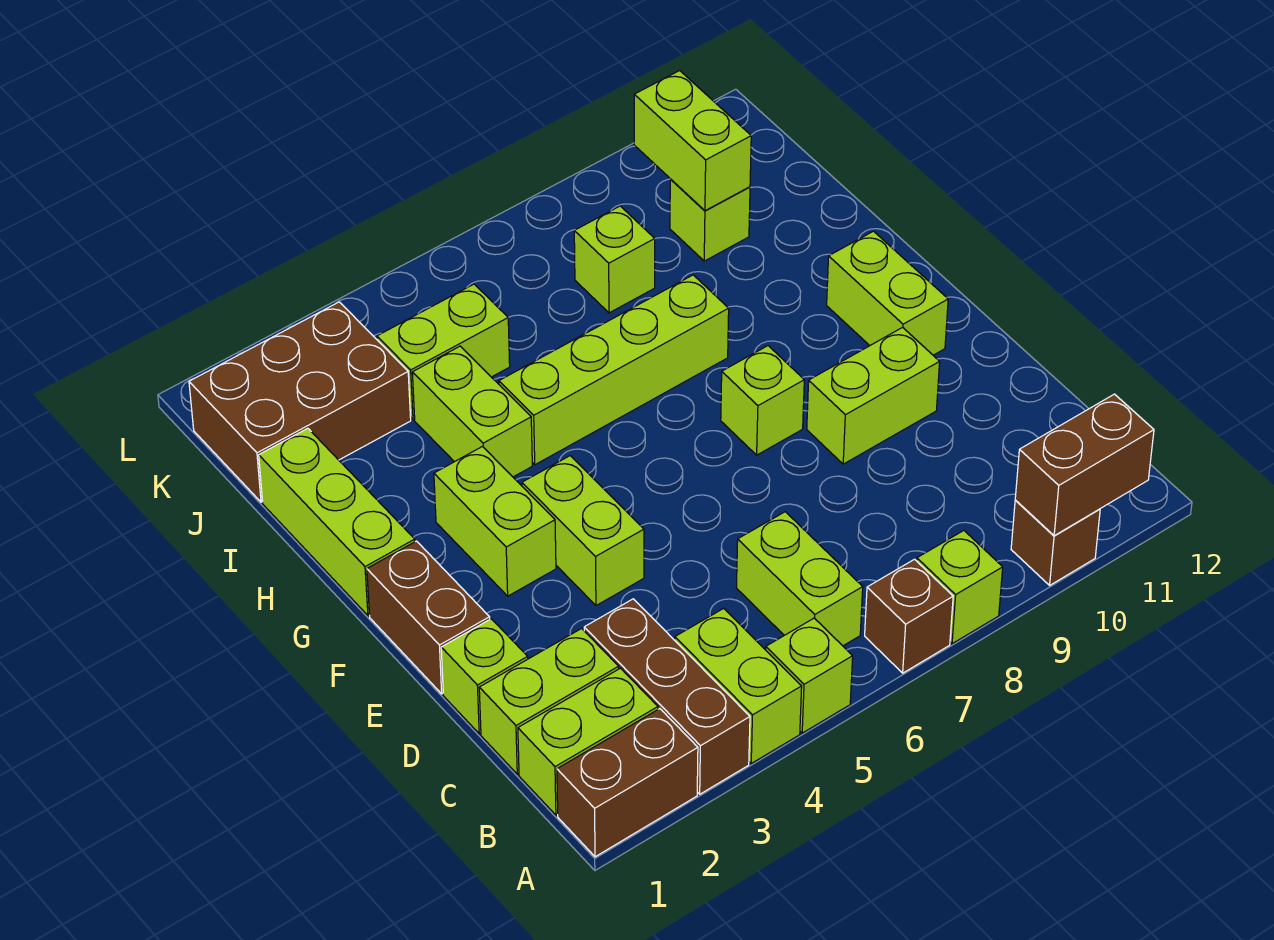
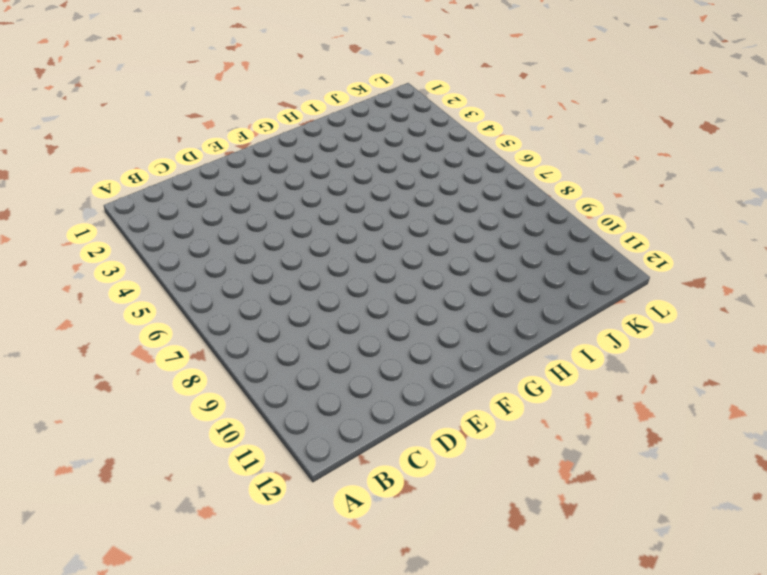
none -> brown 1x2 brick [557,709,698,857]
none -> brown 1x3 brick [584,599,750,794]
none -> lime 1x2 brick [675,608,802,763]

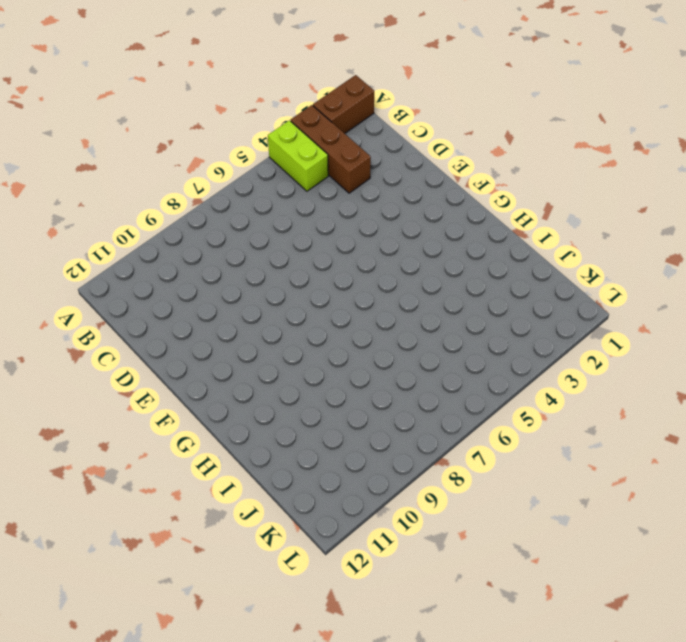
none -> lime 1x1 brick [766,618,853,733]
none -> brown 1x1 brick [865,559,953,673]
none -> lime 1x1 brick [917,531,1003,644]

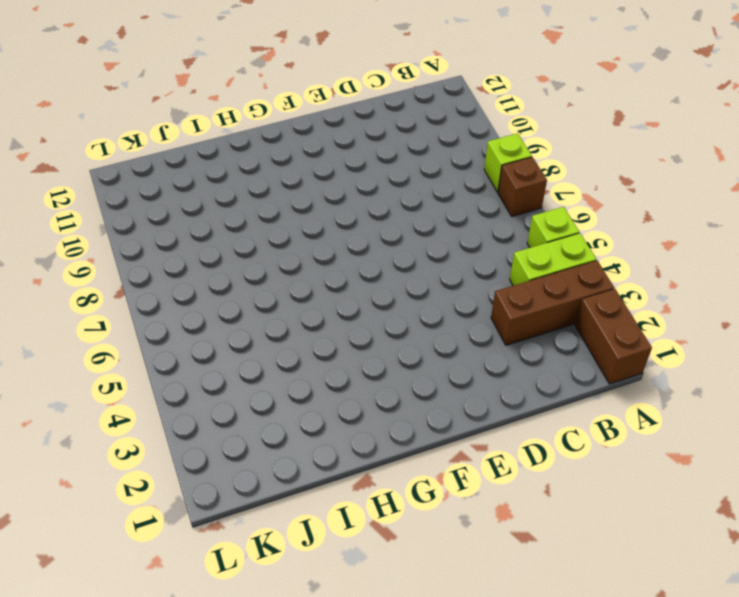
none -> brown 1x1 brick [1011,500,1100,585]
none -> lime 1x2 brick [518,668,658,815]
none -> lime 1x2 brick [736,512,863,646]

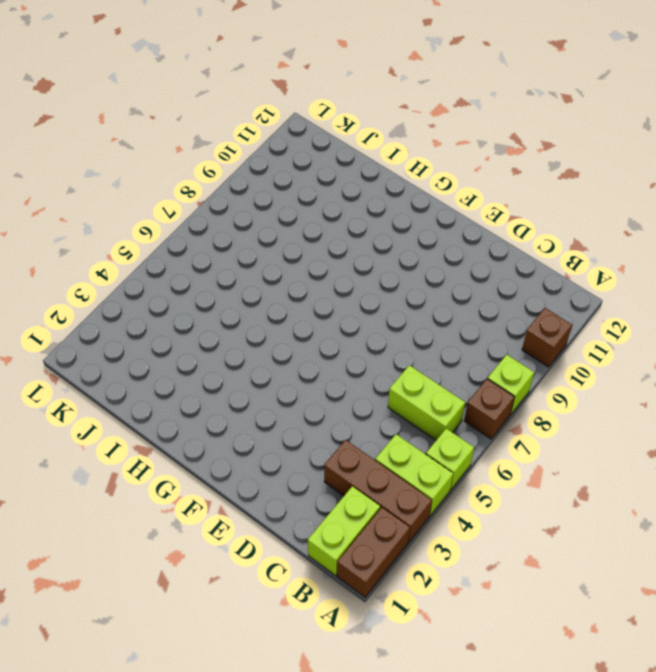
none -> lime 1x2 brick [479,628,619,774]
none -> lime 1x1 brick [441,619,528,734]
none -> brown 1x2 brick [367,541,490,694]

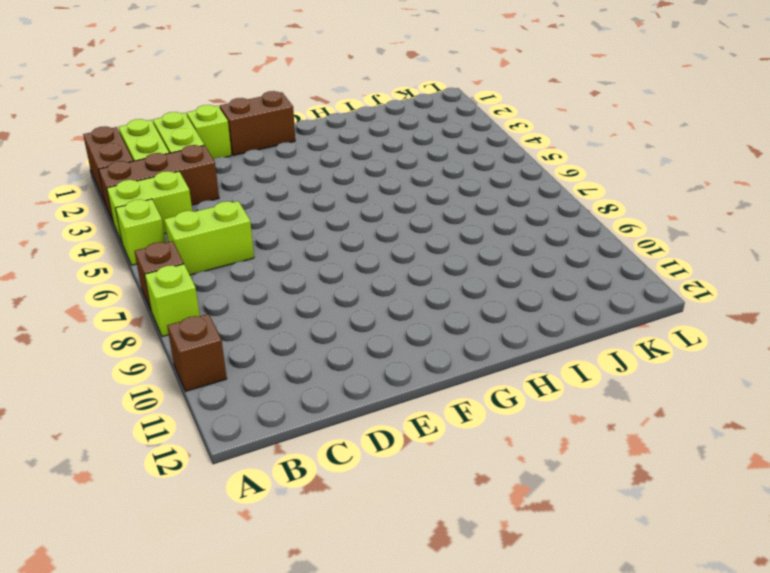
none -> lime 1x2 brick [522,456,644,606]
none -> lime 1x2 brick [807,328,940,464]
none -> lime 1x2 brick [434,447,556,596]

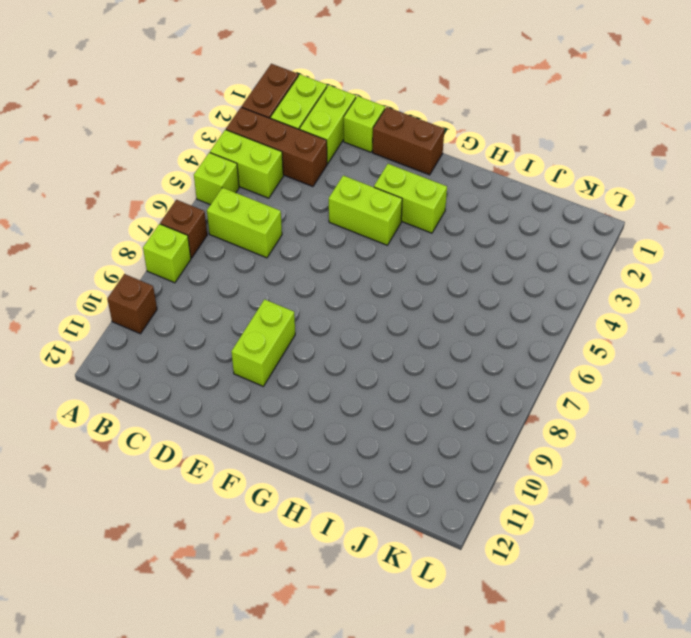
none -> lime 1x1 brick [721,346,804,455]
none -> lime 1x2 brick [827,231,948,355]
none -> lime 1x3 brick [259,428,415,616]

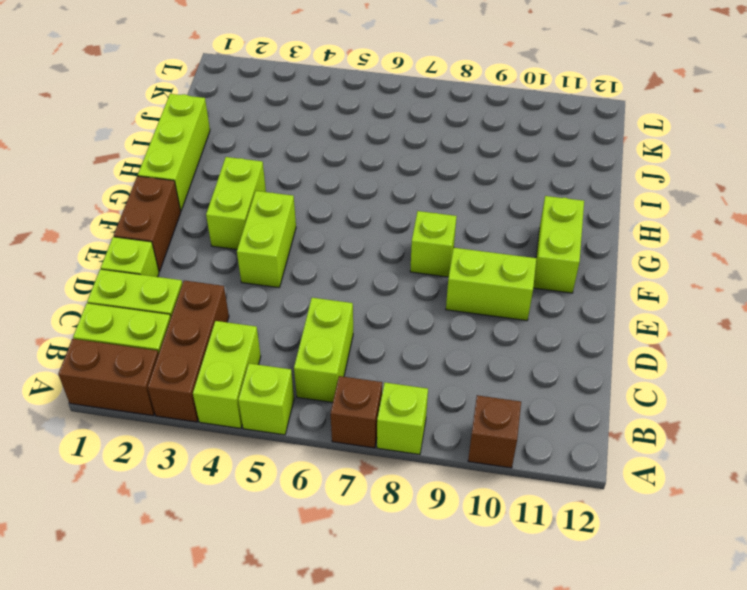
none -> lime 1x2 brick [412,346,532,477]
none -> lime 1x4 brick [499,275,729,465]
none -> brown 2x3 brick [189,302,411,502]

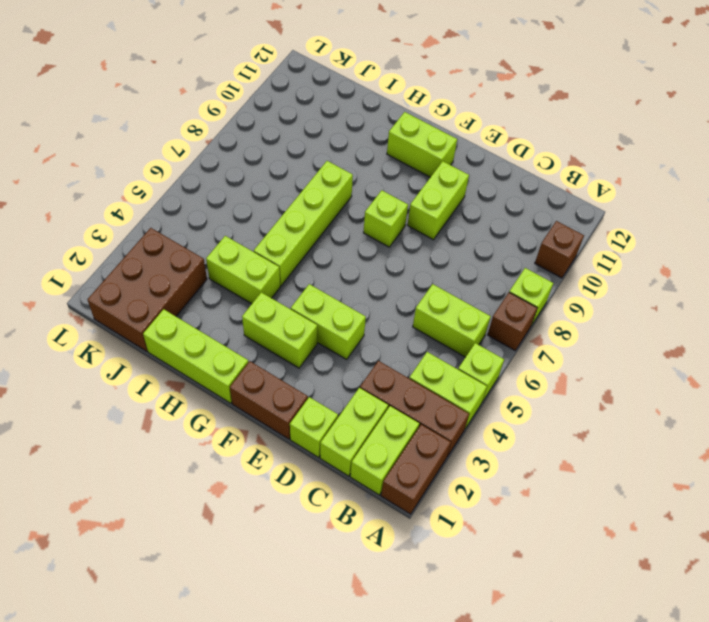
none -> lime 1x2 brick [377,284,510,420]
none -> lime 1x1 brick [574,206,655,313]
none -> lime 1x1 brick [670,179,750,261]

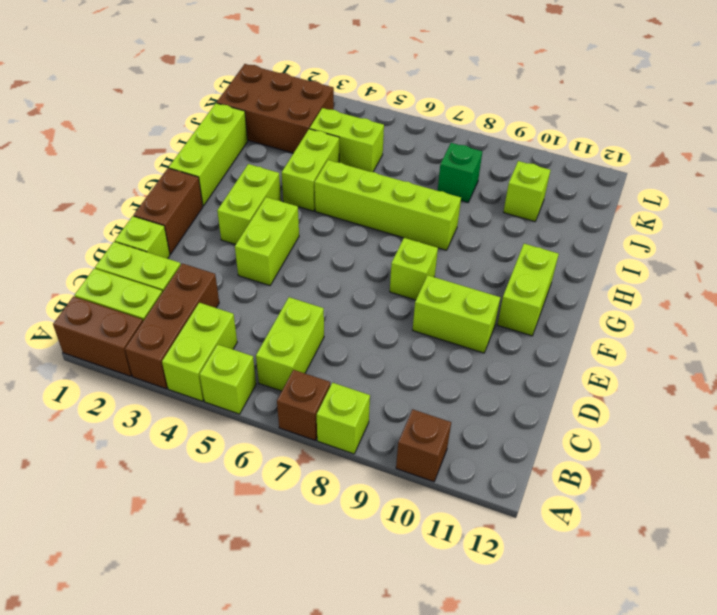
green 1x1 brick [438,143,482,203] -> lime 1x1 brick [574,206,655,313]
none -> brown 1x2 brick [1015,394,1154,536]
none -> lime 1x2 brick [634,71,751,211]

